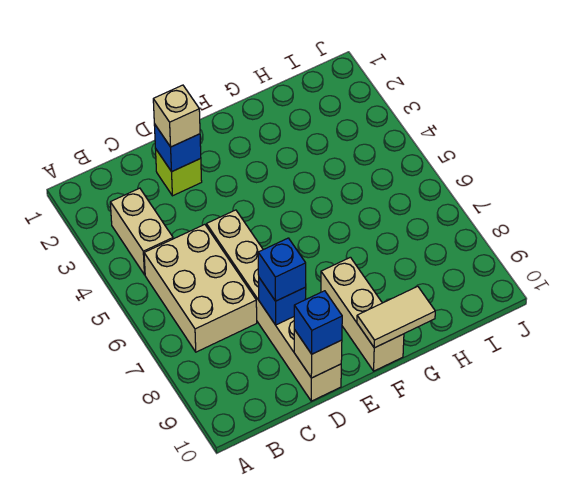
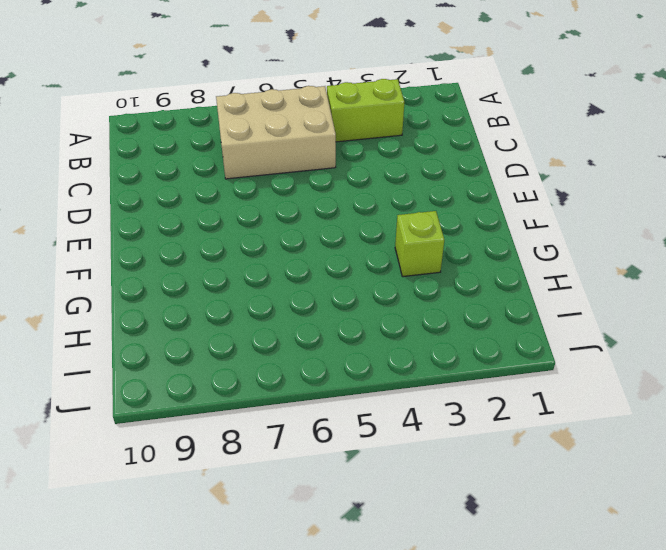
lime 1x2 brick [327,79,404,142] -> tan 1x2 brick [110,188,173,275]
lime 1x1 brick [395,211,444,277] -> lime 1x1 brick moved to [156,150,202,196]
none -> tan 1x6 brick [207,210,341,401]
none -> tan 1x3 brick [321,257,404,371]
none -> blue 1x1 brick [154,124,201,172]

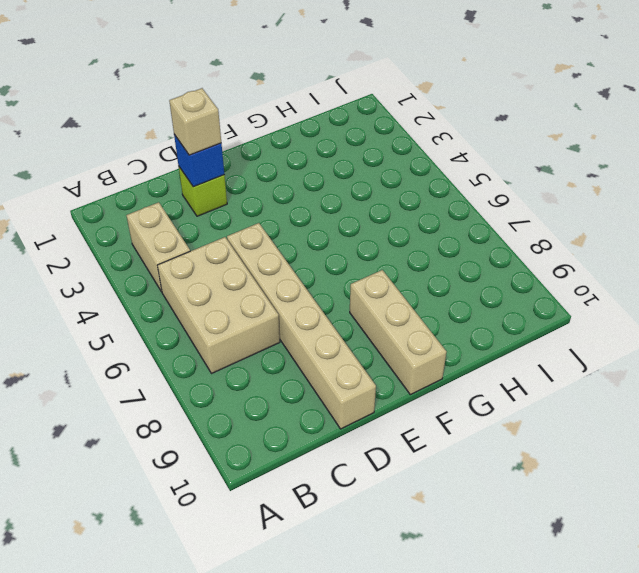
none -> blue 1x1 brick [259,278,306,325]
none -> tan 1x1 brick [294,330,342,378]
none -> tan 1x2 tile [357,286,435,348]

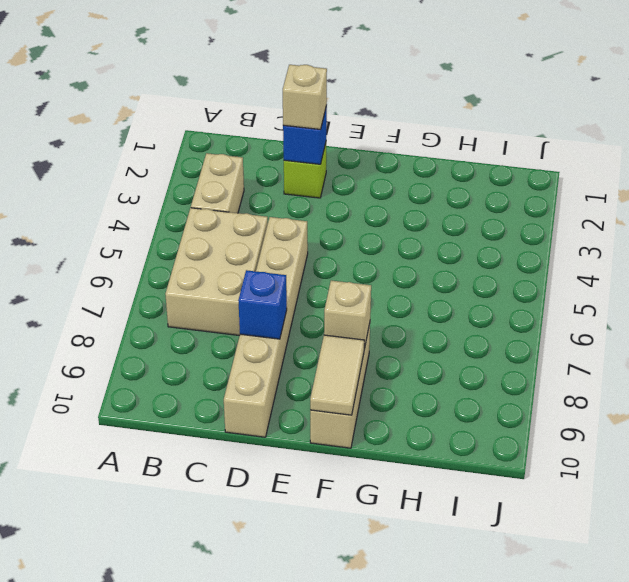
tan 1x1 brick [324,280,371,348] -> tan 1x1 brick moved to [294,330,342,378]
tan 1x2 tile [310,335,364,415] -> tan 1x2 tile turned to [357,286,435,348]
none -> blue 1x1 brick [258,238,306,301]
none -> blue 1x1 brick [294,291,342,354]

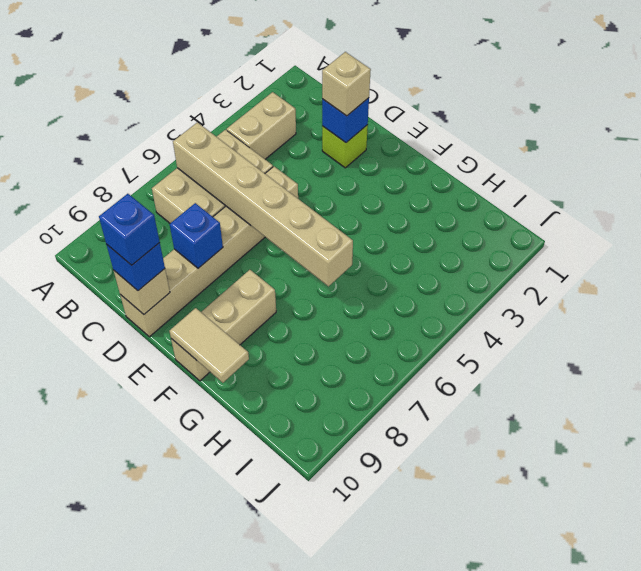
tan 1x6 brick [173,122,353,286] -> none
blue 1x1 brick [99,194,160,265] -> blue 1x1 brick moved to [258,238,306,301]

